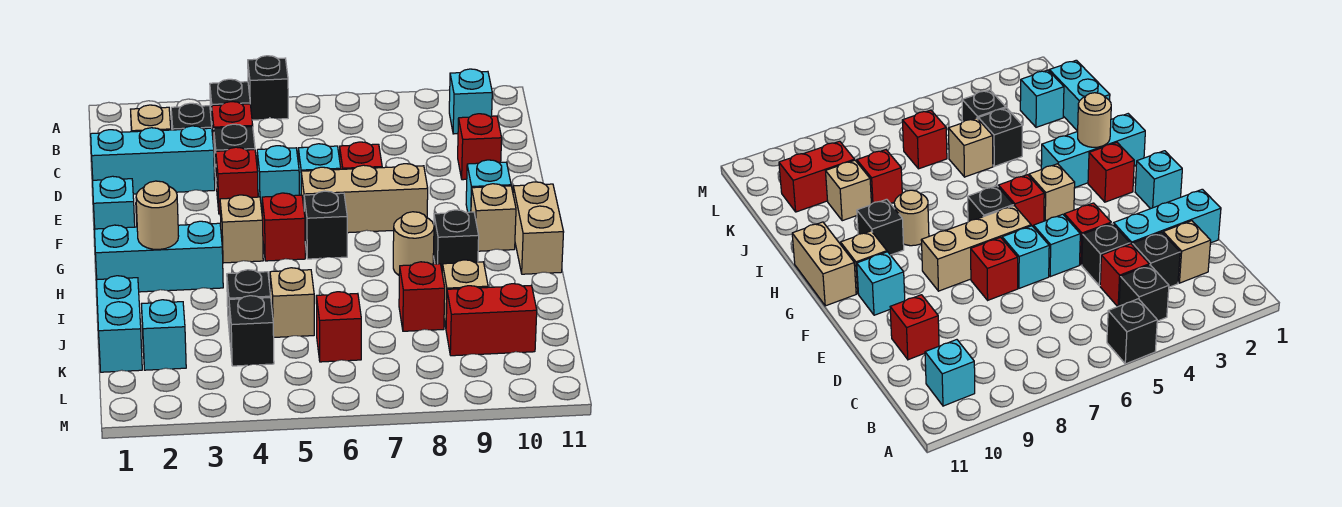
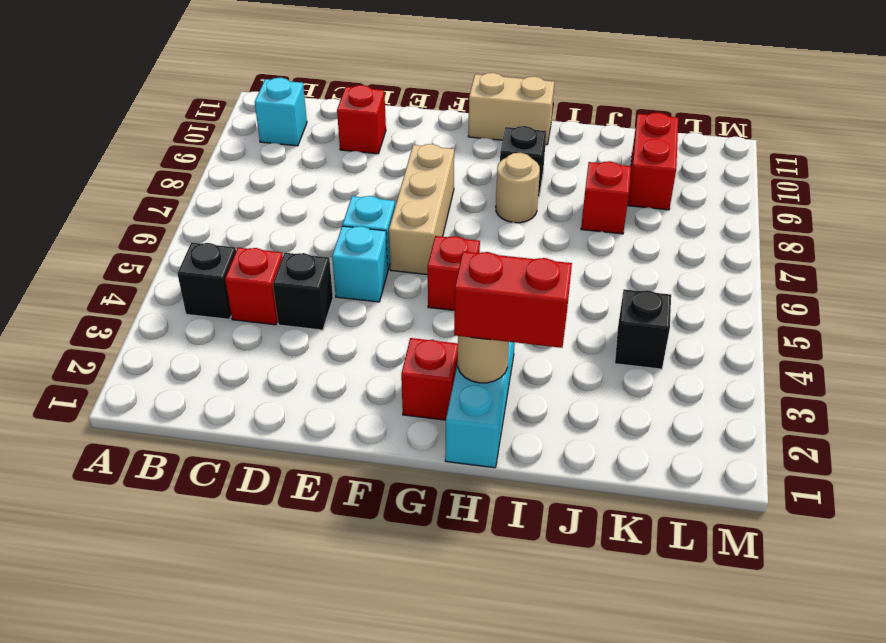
red 1x2 brick [454,251,572,348] -> none
none -> black 1x1 brick [248,56,288,120]
none -> tan 1x1 brick [131,105,171,132]
none -> black 1x1 brick [171,103,212,130]
none -> cyan 1x3 brick [91,126,215,194]

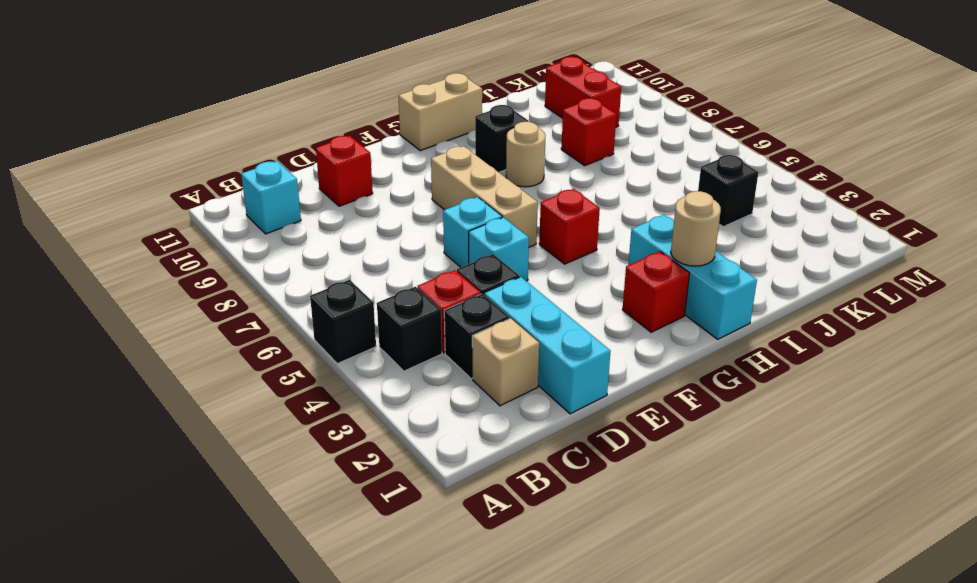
none -> red 1x1 brick [216,147,258,214]
none -> red 1x1 brick [340,142,382,169]
none -> cyan 1x1 brick [93,176,135,229]
none -> cyan 1x1 brick [466,160,511,212]

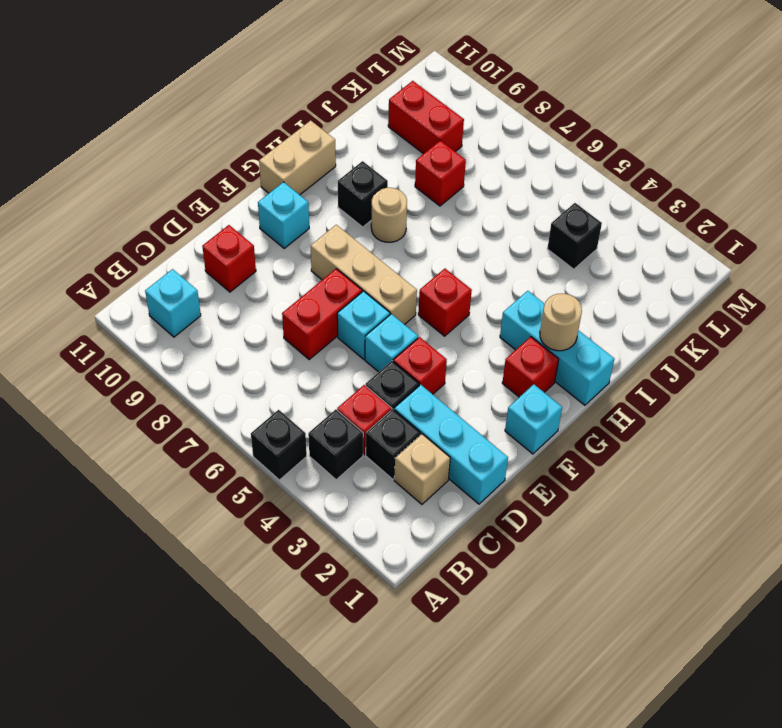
red 1x2 brick [282,269,362,359] -> red 1x1 brick [340,142,382,169]
none -> tan 1x1 brick [220,195,263,263]
none -> black 1x1 brick [304,191,347,259]
none -> tan 1x1 brick [471,184,516,251]
none -> cyan 1x2 brick [97,276,142,372]

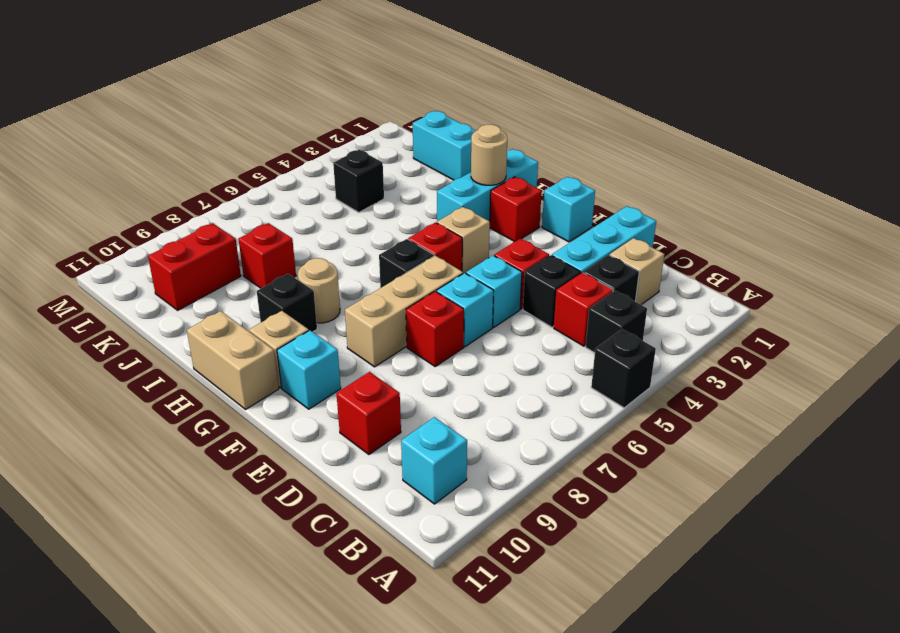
none -> black 1x1 brick [227,270,271,335]
none -> tan 1x1 brick [270,268,314,337]
none -> tan 1x1 brick [442,260,488,327]
none -> cyan 1x1 brick [141,300,186,370]

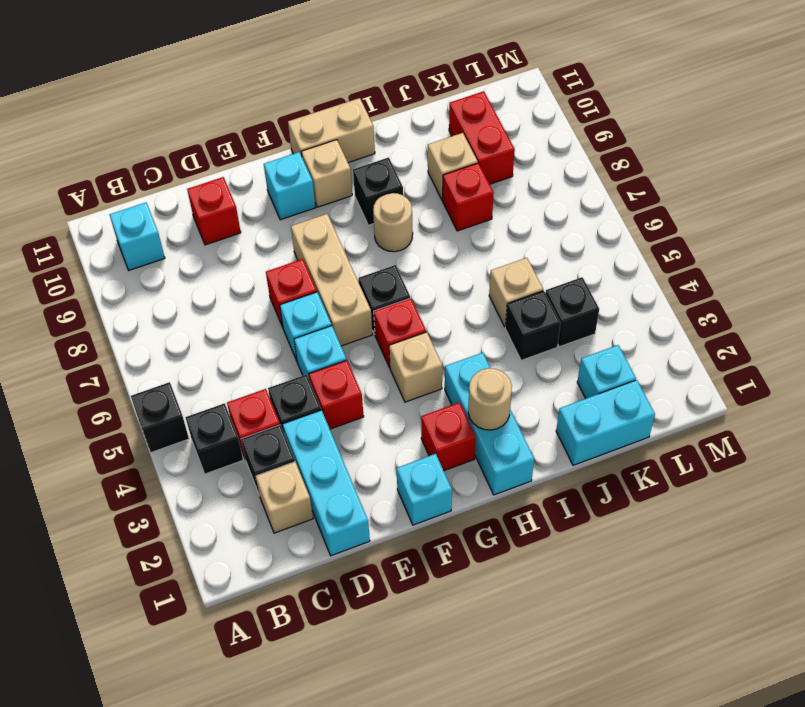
none -> red 1x1 brick [316,292,361,362]

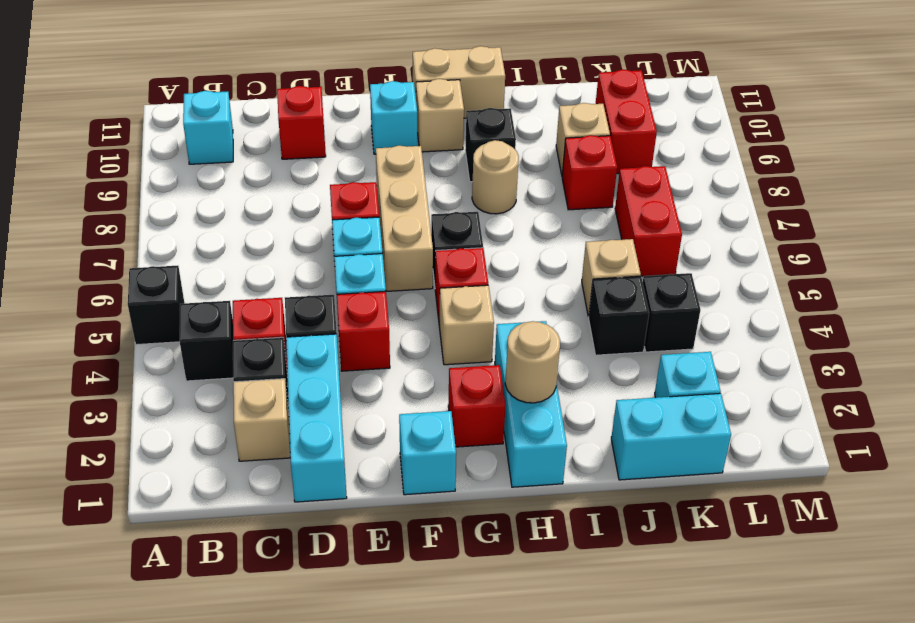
red 1x2 brick [615,166,682,276] -> red 1x1 brick [316,292,361,362]

